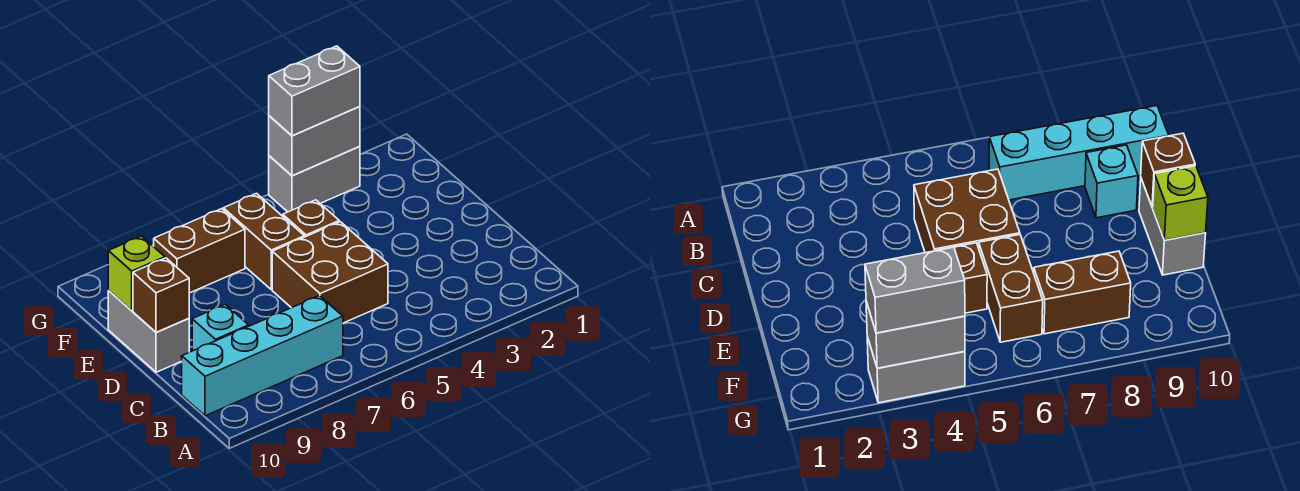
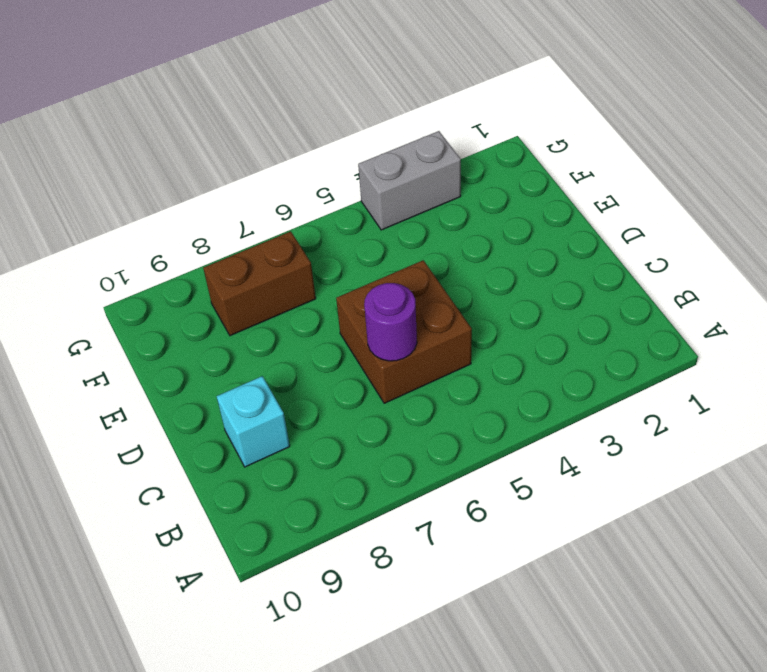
purple 1x1 round brick [364,283,417,361] -> none
none -> cyan 1x4 brick [182,296,343,416]
none -> grey 1x2 brick [108,291,189,372]
none -> brown 1x1 brick [283,200,339,237]

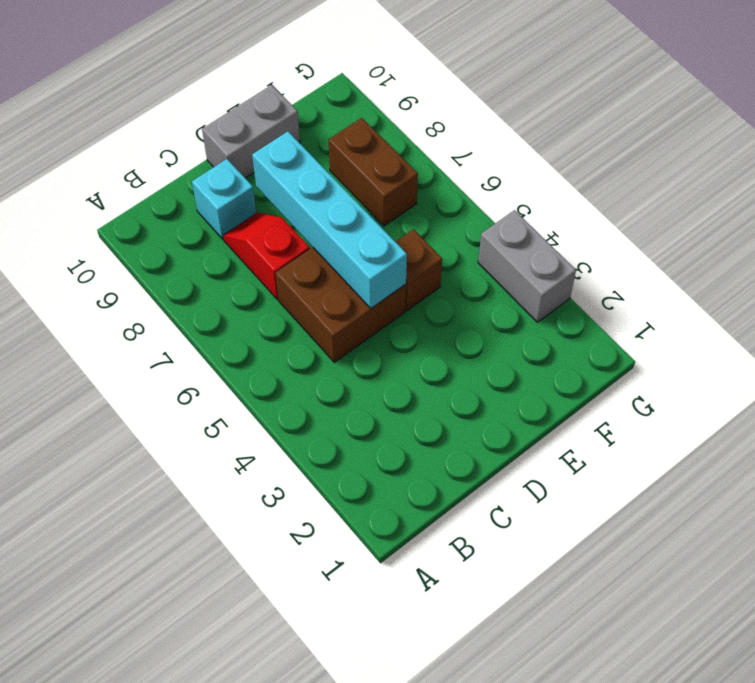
red 1x2 slope [223,213,310,299] -> none
cyan 1x4 brick [252,131,407,308] -> cyan 1x4 brick moved to [182,296,343,416]
none -> brown 1x2 brick [223,193,304,290]
none -> brown 1x1 brick [133,258,189,333]
none -> lime 1x1 brick [108,236,165,311]

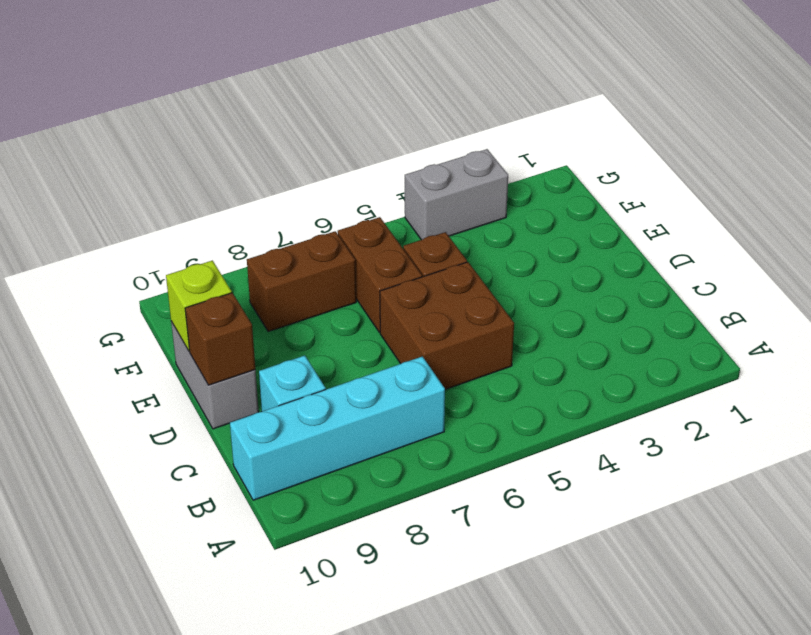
none -> grey 1x2 brick [269,107,360,176]
none -> grey 1x2 brick [269,46,360,136]

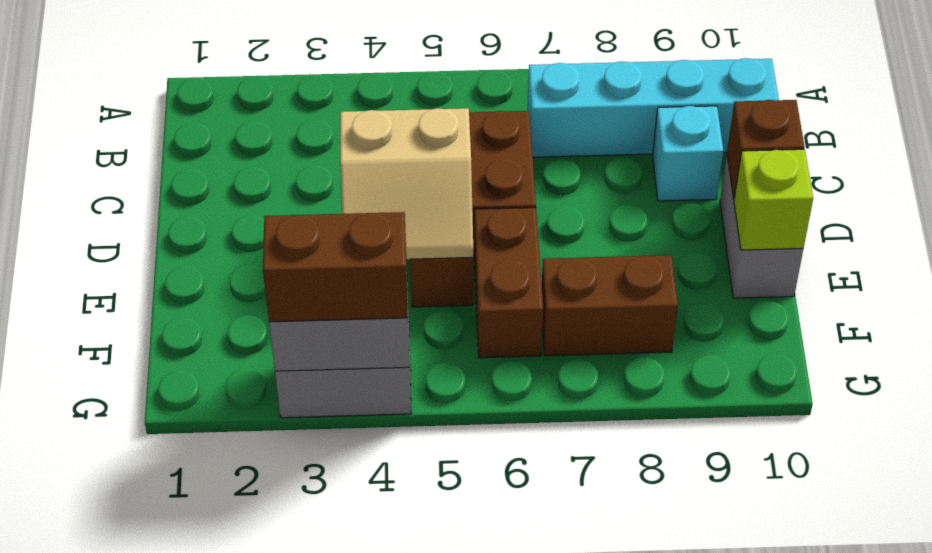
tan 2x2 slope [340,108,473,259] -> none
brown 1x2 brick [263,212,408,322] -> grey 1x2 brick [269,46,360,136]

